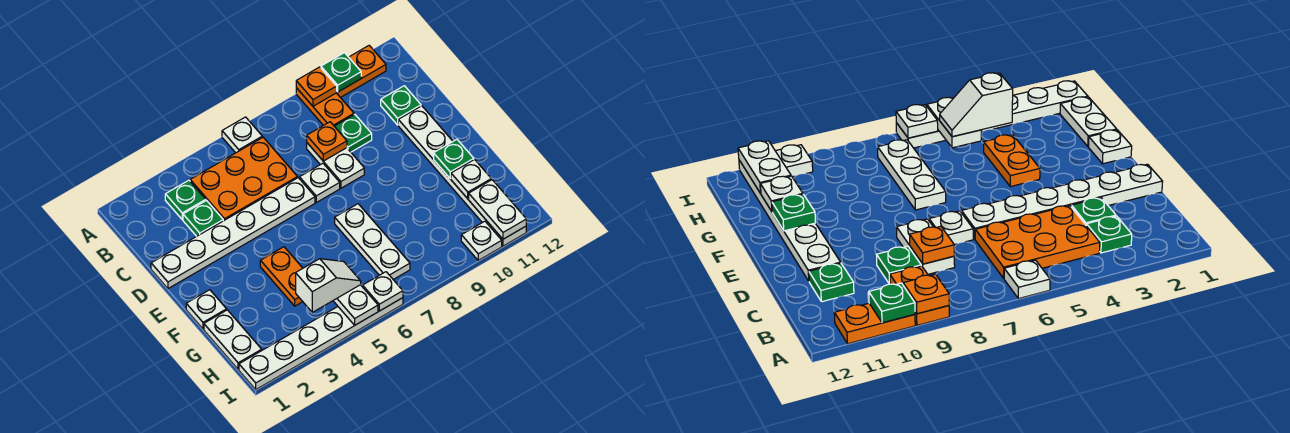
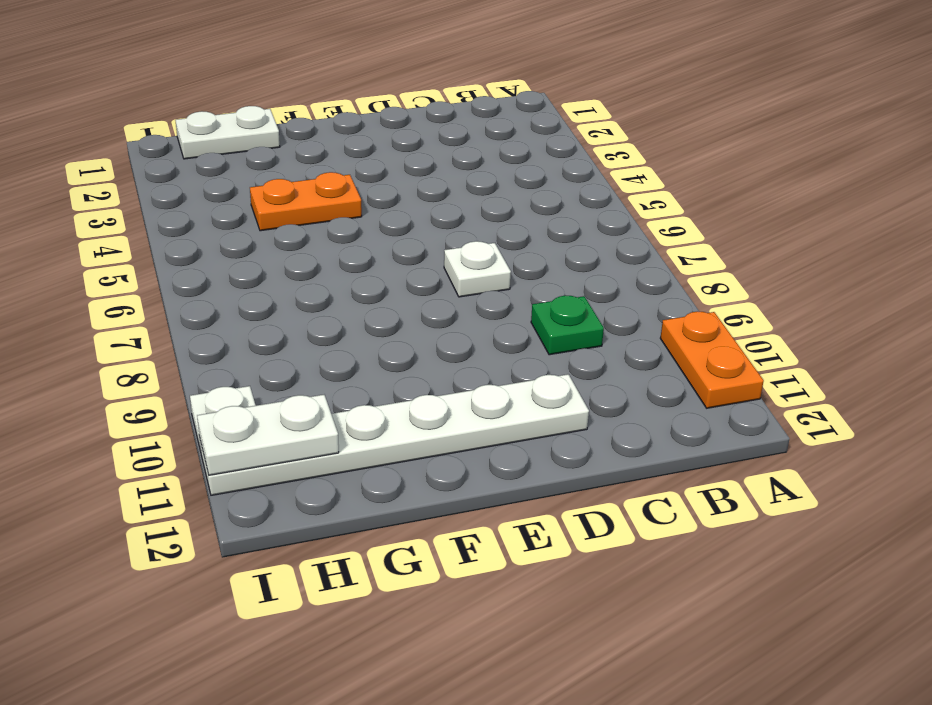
none -> white 1x1 plate [222,117,262,153]
none -> orange 1x2 plate [296,88,354,126]
none -> green 1x1 plate [165,180,206,219]

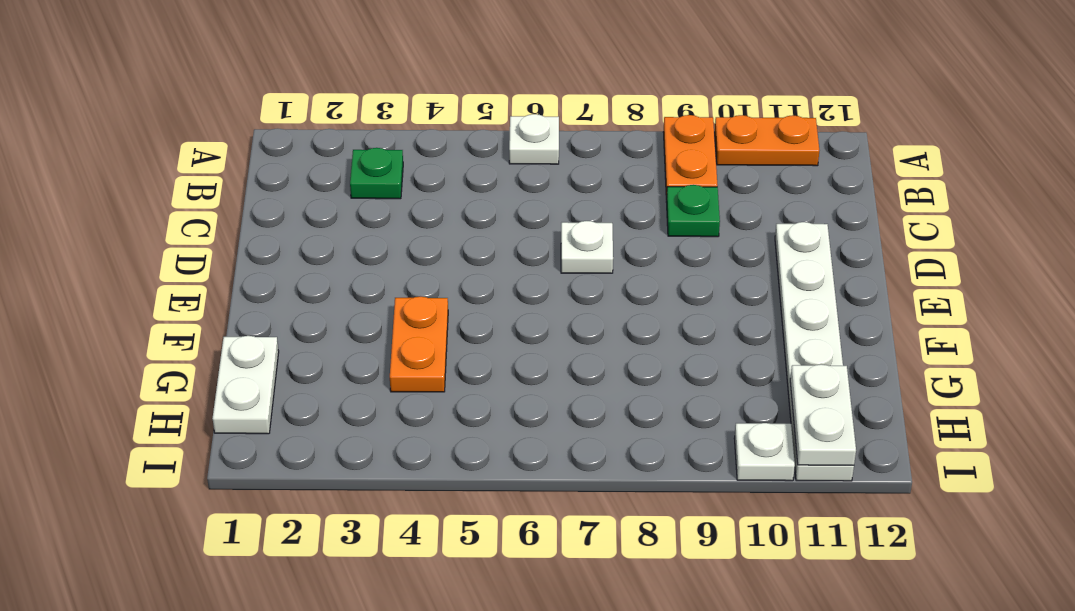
none -> orange 2x3 plate [190,137,297,221]
none -> green 1x1 plate [183,201,223,236]
none -> white 1x2 plate [307,143,364,188]

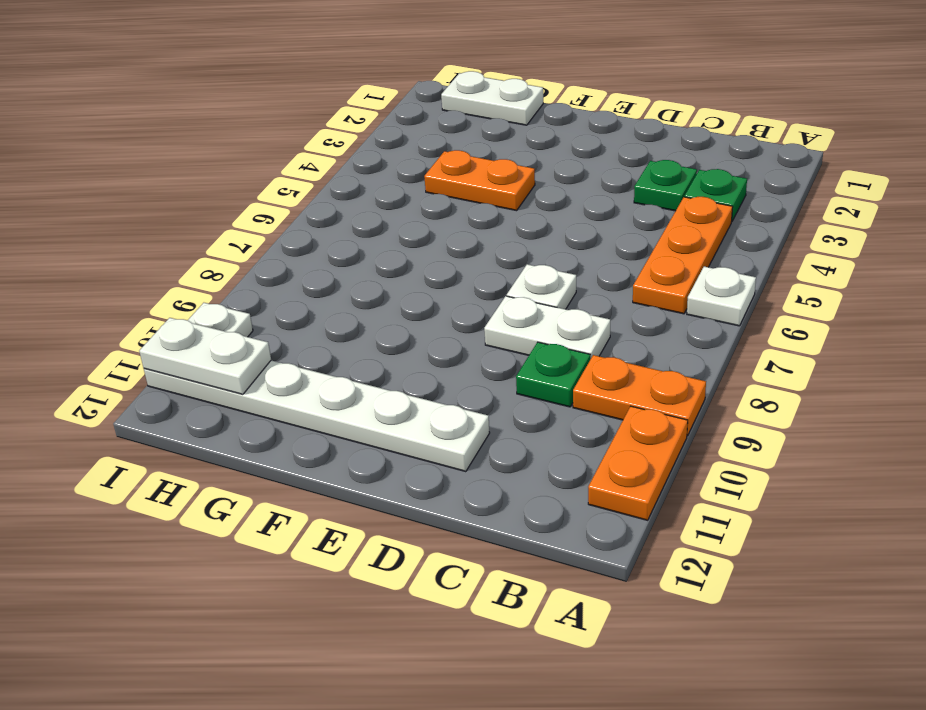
orange 1x3 plate [633,197,733,314] -> orange 2x3 plate [190,137,297,221]
none -> green 1x1 plate [381,86,421,125]
none -> white 1x6 plate [151,178,315,289]
none -> white 1x1 plate [186,290,227,329]

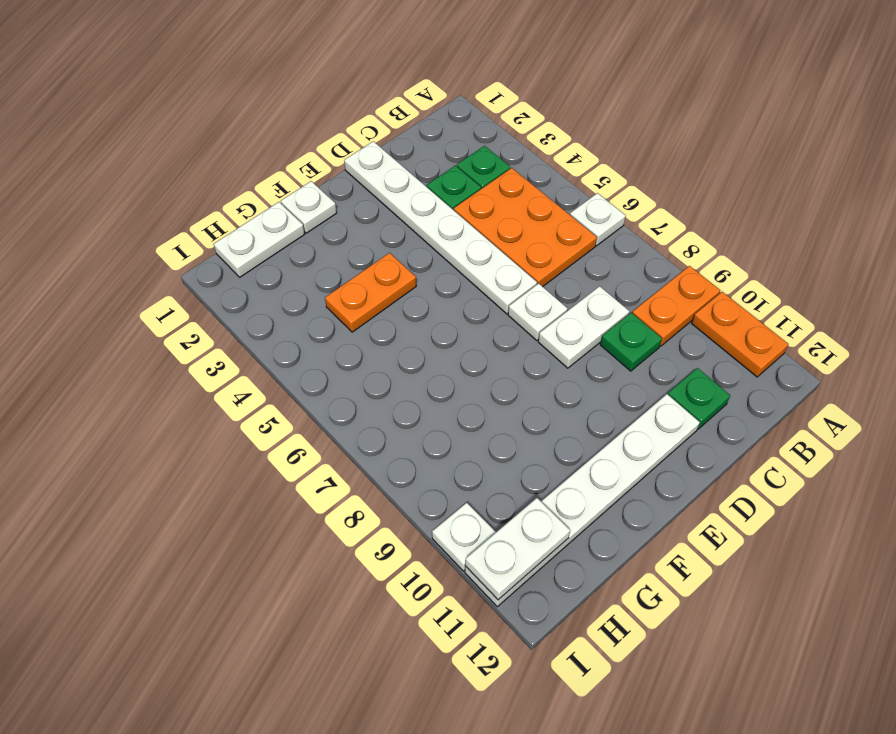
none -> white 1x3 plate [335,204,410,280]
none -> white 1x6 plate [239,298,403,389]
none -> orange 1x1 plate [296,67,337,106]

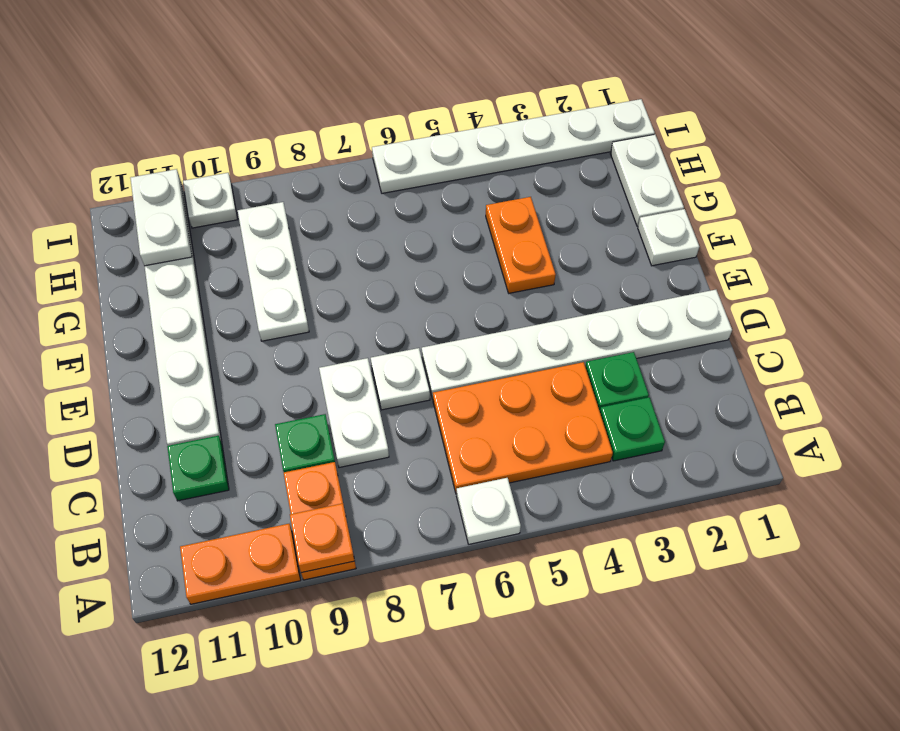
white 1x3 plate [238,202,309,341] -> white 1x3 plate moved to [335,204,410,280]
none -> green 1x1 plate [321,53,361,92]
none -> orange 1x1 plate [307,122,347,161]
none -> green 1x1 plate [434,139,474,178]

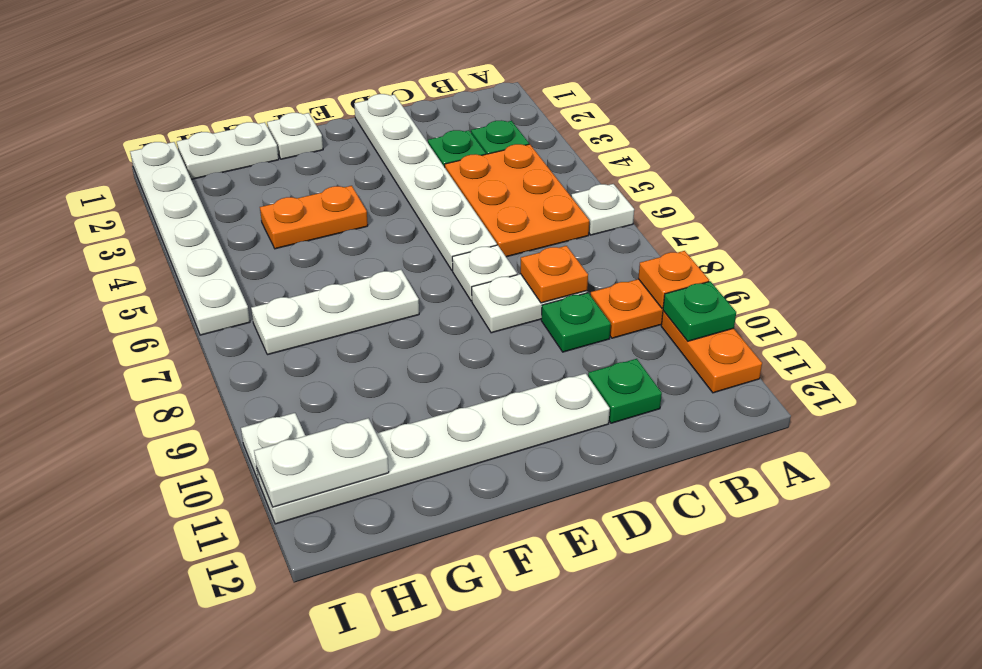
none -> green 1x1 plate [434,139,474,178]
none -> white 1x1 plate [451,160,491,199]
none -> white 1x2 plate [333,285,378,325]

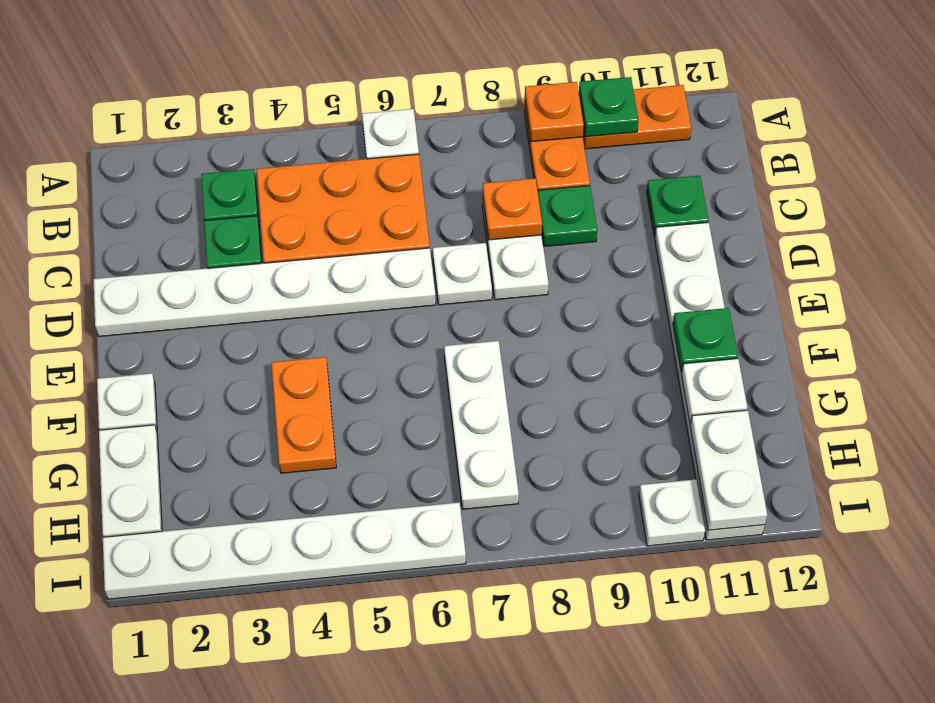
none -> white 1x2 plate [333,285,378,325]
none -> white 1x1 plate [363,272,403,311]
none -> white 1x2 slope [296,259,361,312]

